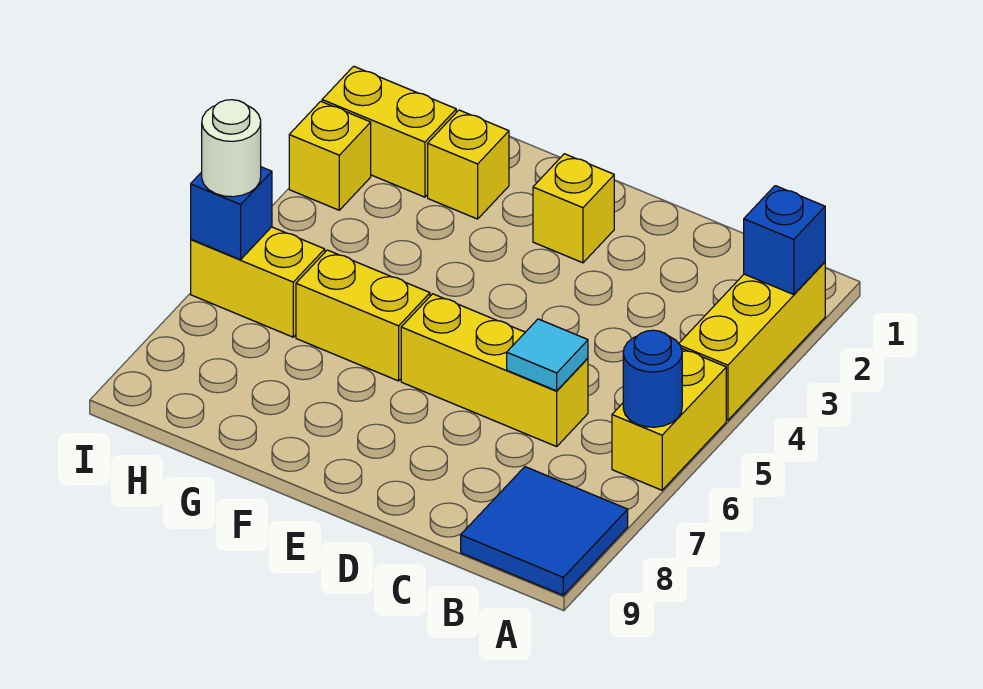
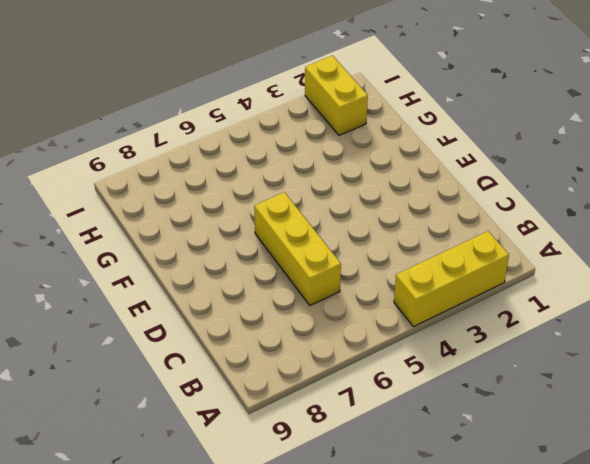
none -> yellow 1x2 brick [612,348,726,490]
none -> blue 2x2 tile [461,467,628,595]
none -> yellow 1x1 brick [533,154,614,263]

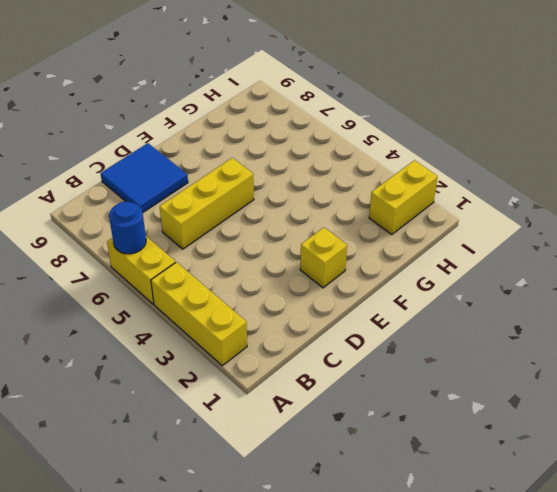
blue 2x2 tile [100,143,188,212] -> blue 2x2 tile moved to [461,467,628,595]
none -> yellow 1x2 brick [296,250,430,381]
none -> yellow 1x1 brick [428,110,509,219]
none -> yellow 1x2 brick [191,227,325,337]

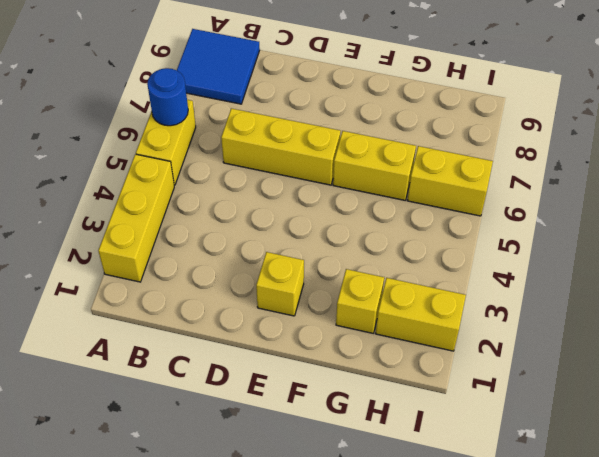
none -> yellow 1x1 brick [289,101,371,210]
none -> blue 1x1 brick [744,186,825,295]
none -> cyan 1x1 tile [507,319,588,391]

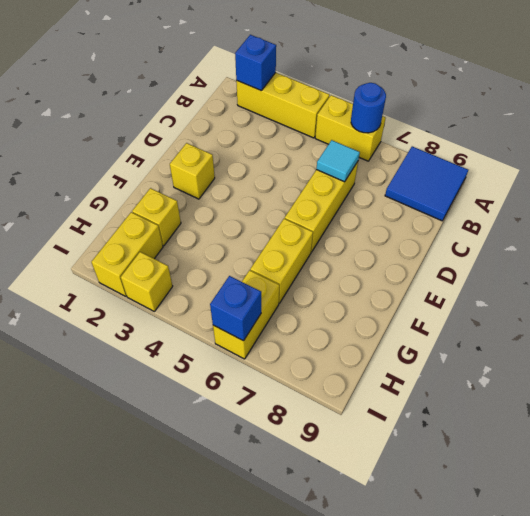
none -> white 1x1 round brick [202,100,261,197]

